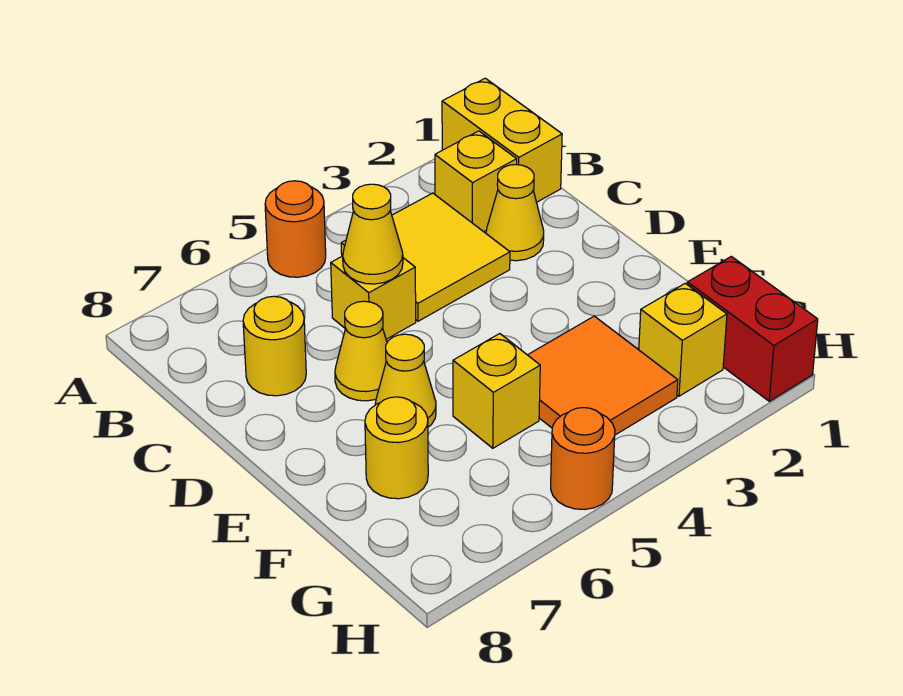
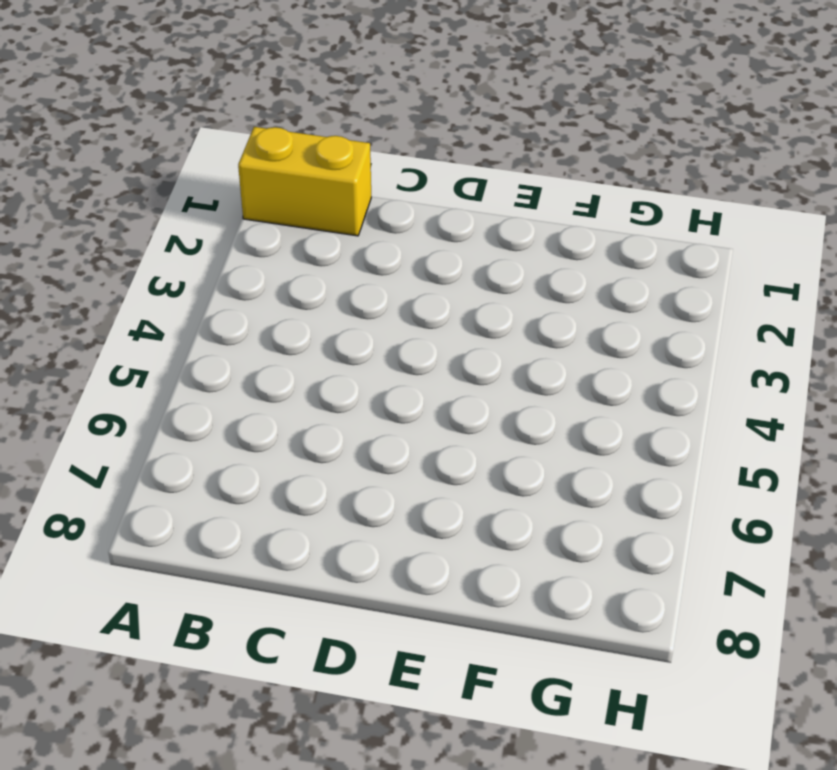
none -> orange 1x1 round brick [265,181,326,277]
none -> yellow 1x1 brick [435,131,517,232]
none -> yellow 2x2 tile [341,193,510,321]

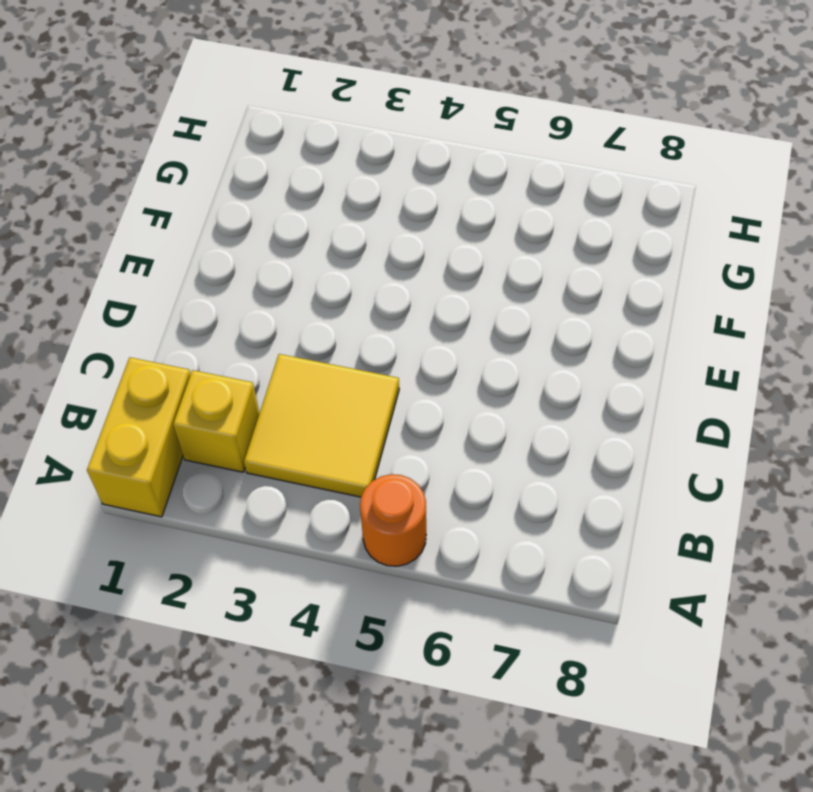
none -> yellow 1x1 cone [486,165,544,261]
none -> yellow 1x1 brick [331,256,416,339]
none -> yellow 1x1 round brick [243,296,306,396]

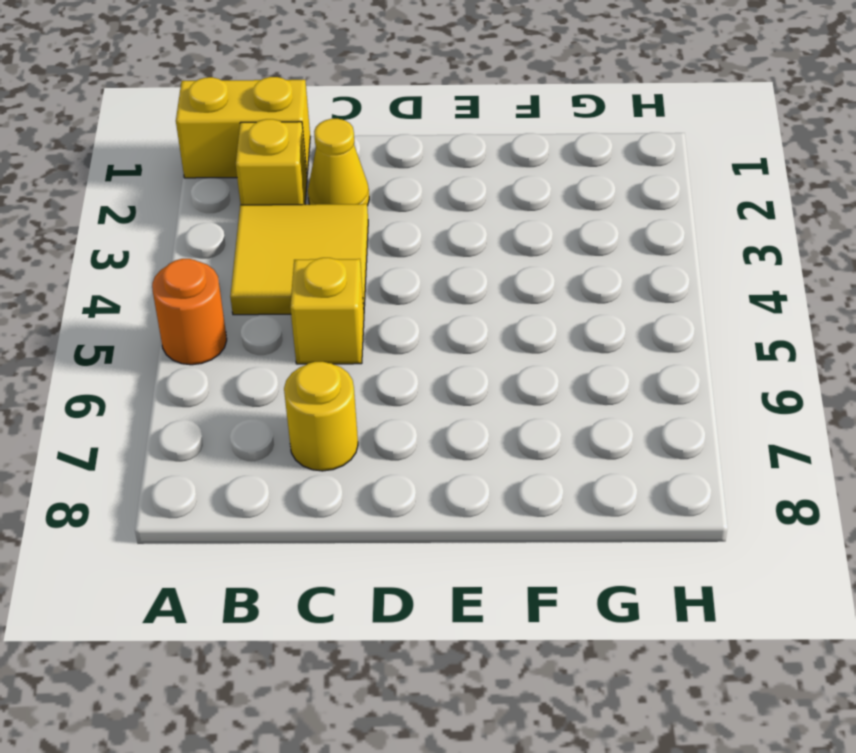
none -> yellow 1x1 cone [335,301,387,401]
none -> yellow 1x1 cone [375,334,436,427]
none -> orange 2x2 tile [528,316,678,435]

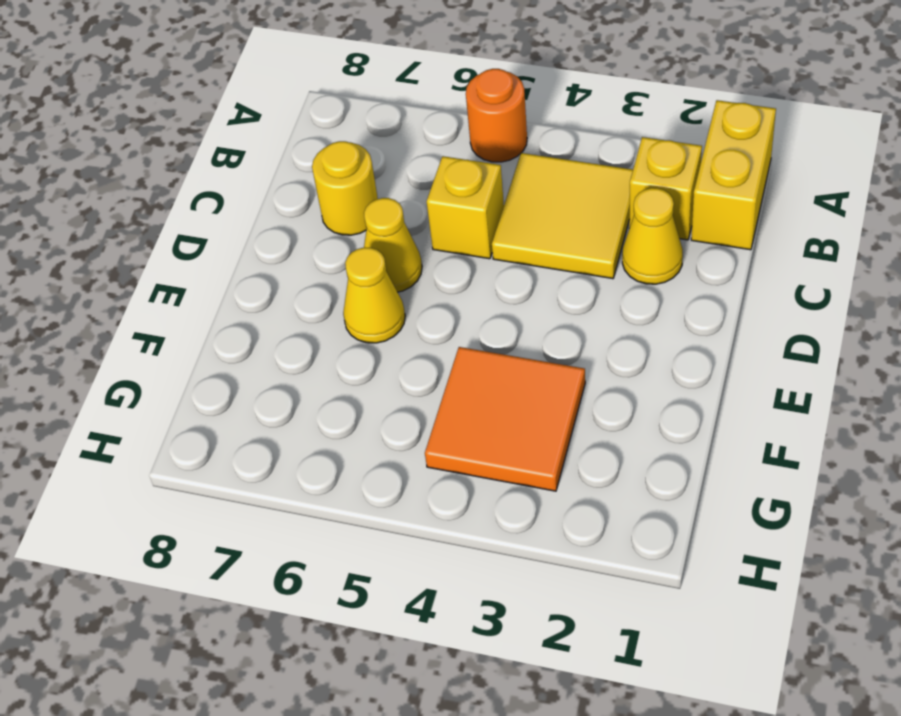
none -> yellow 1x1 brick [453,334,540,448]
none -> yellow 1x1 round brick [365,397,428,499]
none -> red 1x2 brick [687,256,818,401]

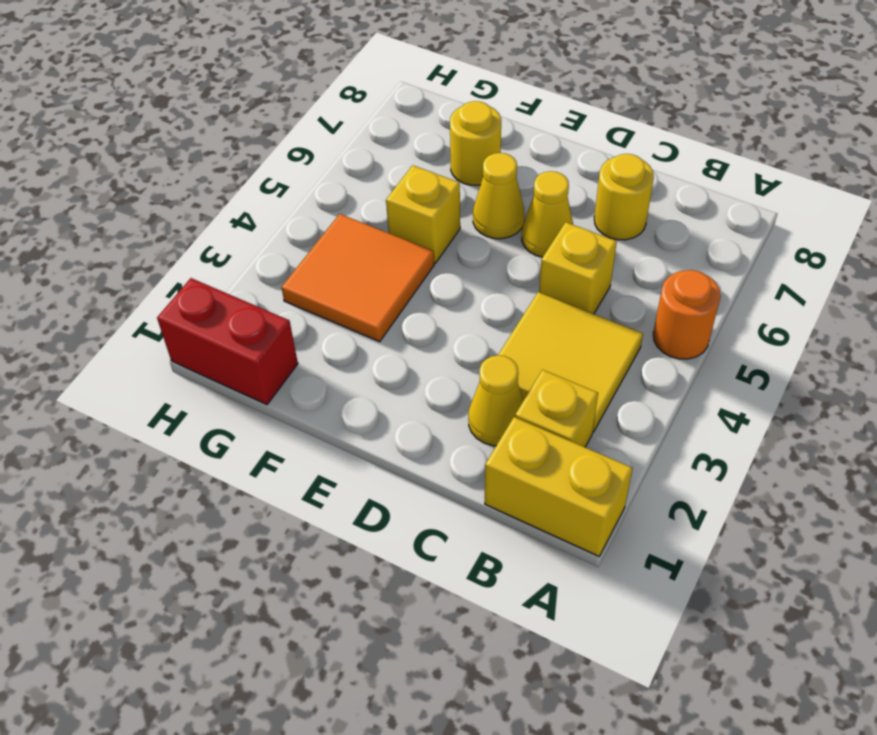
none -> yellow 1x1 brick [639,283,727,396]
none -> orange 1x1 round brick [551,408,615,509]
none -> yellow 1x1 cone [343,184,403,284]

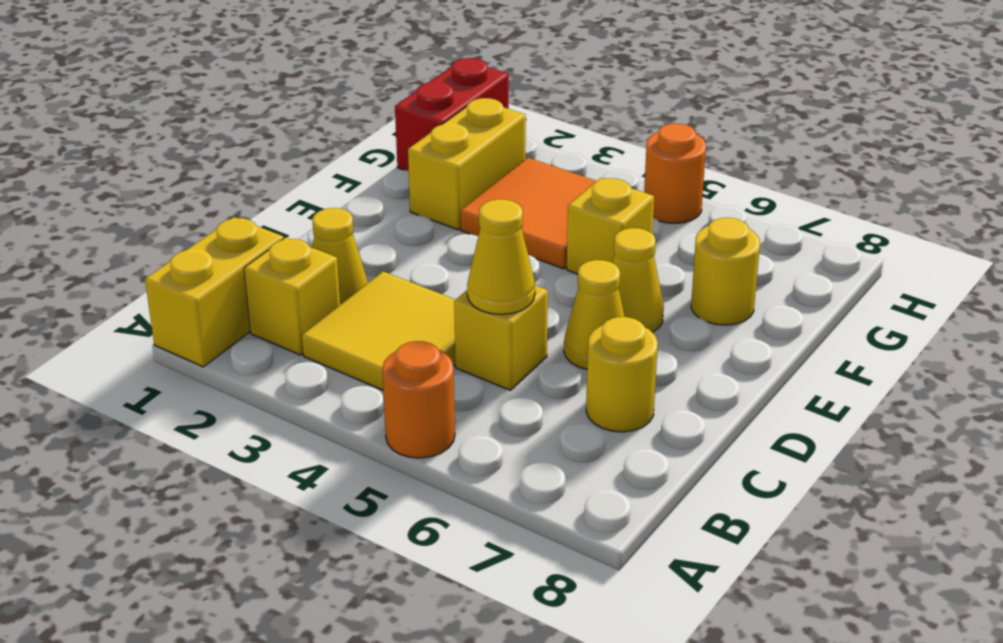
yellow 1x2 brick [408,98,526,230] -> yellow 1x1 brick [639,283,727,396]

